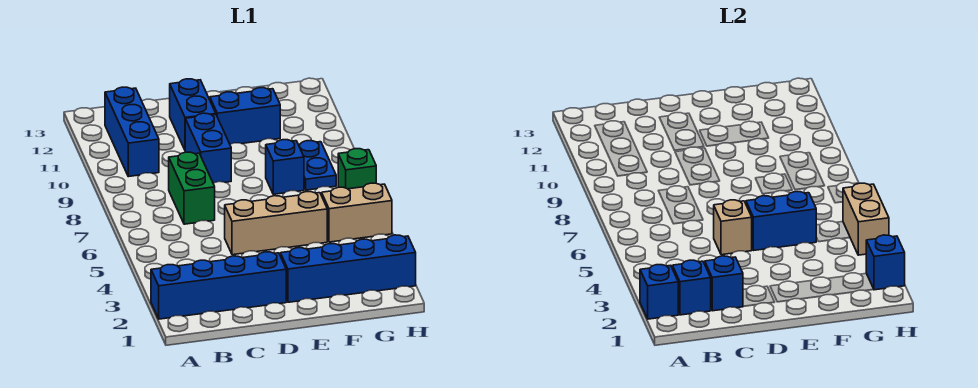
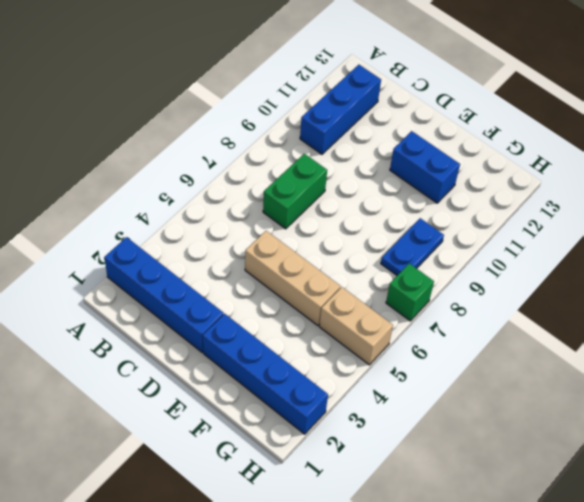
none -> blue 1x2 brick [185,113,231,183]
none -> blue 1x2 brick [170,79,216,150]
none -> blue 1x1 brick [266,140,304,194]

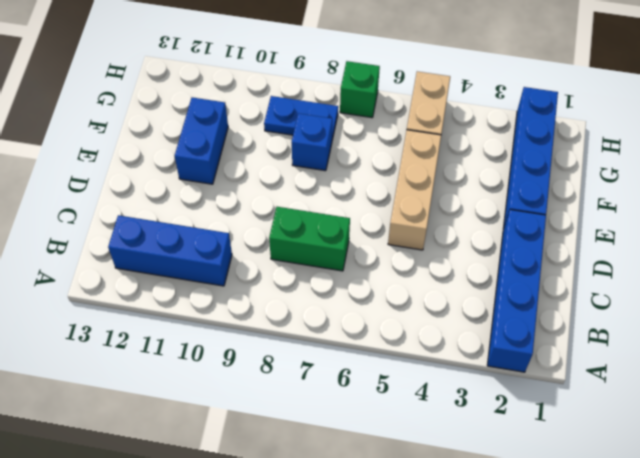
none -> blue 1x2 brick [185,113,231,183]
none -> blue 1x2 brick [170,79,216,150]
none -> blue 1x1 brick [640,265,678,319]

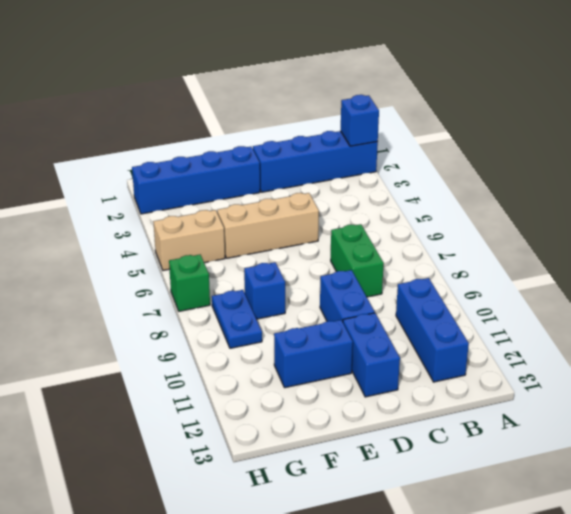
none -> blue 1x1 brick [672,260,711,315]
none -> blue 1x1 brick [705,256,743,311]
none -> tan 1x1 brick [714,200,752,255]

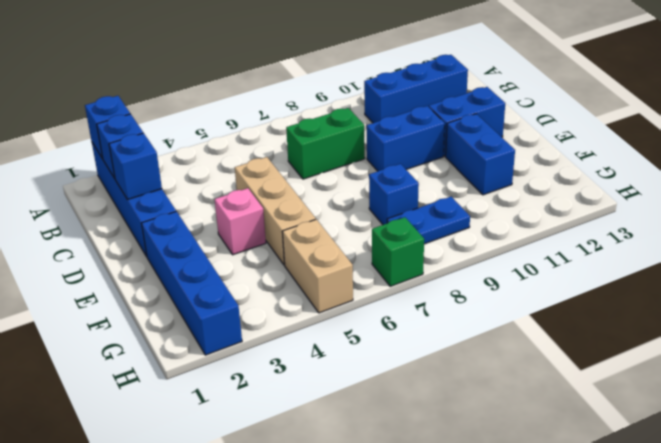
pink 1x1 brick [215,188,266,255] -> none
none -> tan 1x1 brick [714,200,752,255]
none -> blue 1x2 brick [746,192,816,251]
none -> blue 1x1 brick [866,235,905,290]

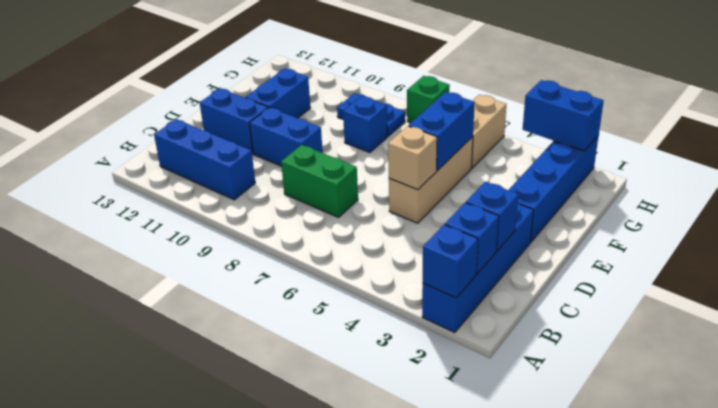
blue 1x2 brick [523,80,604,151] -> blue 1x1 brick [866,235,905,290]
none -> tan 1x2 brick [843,183,889,255]

